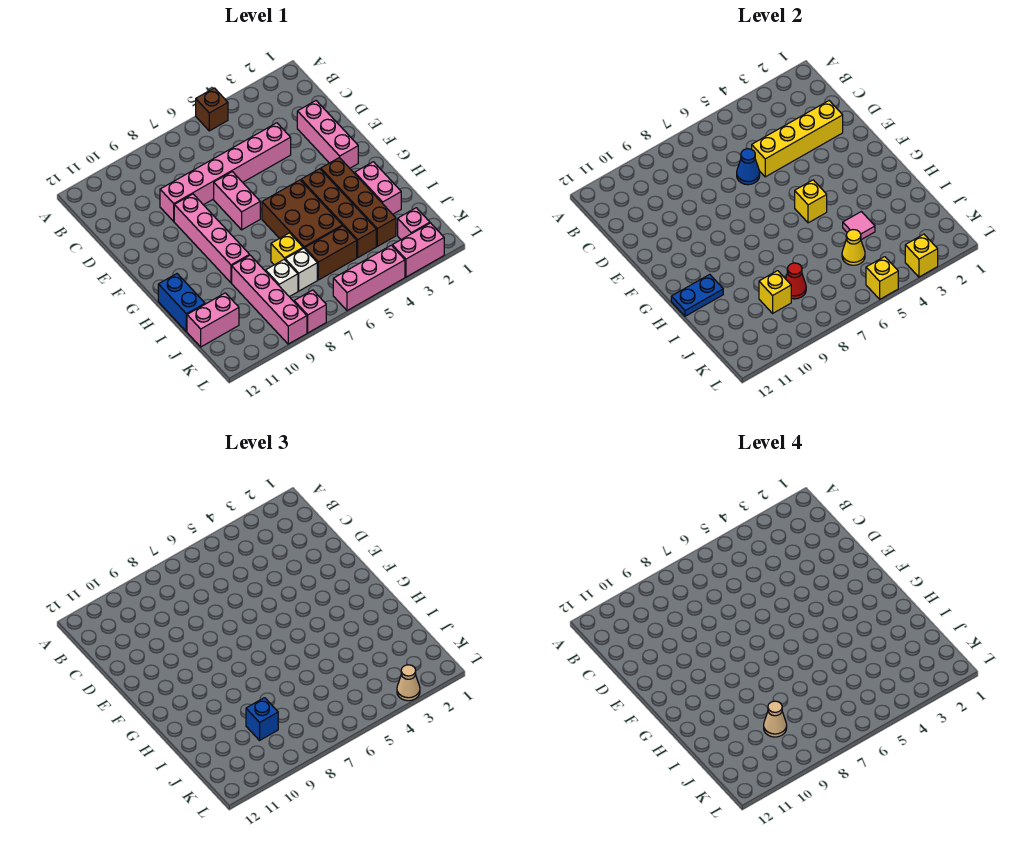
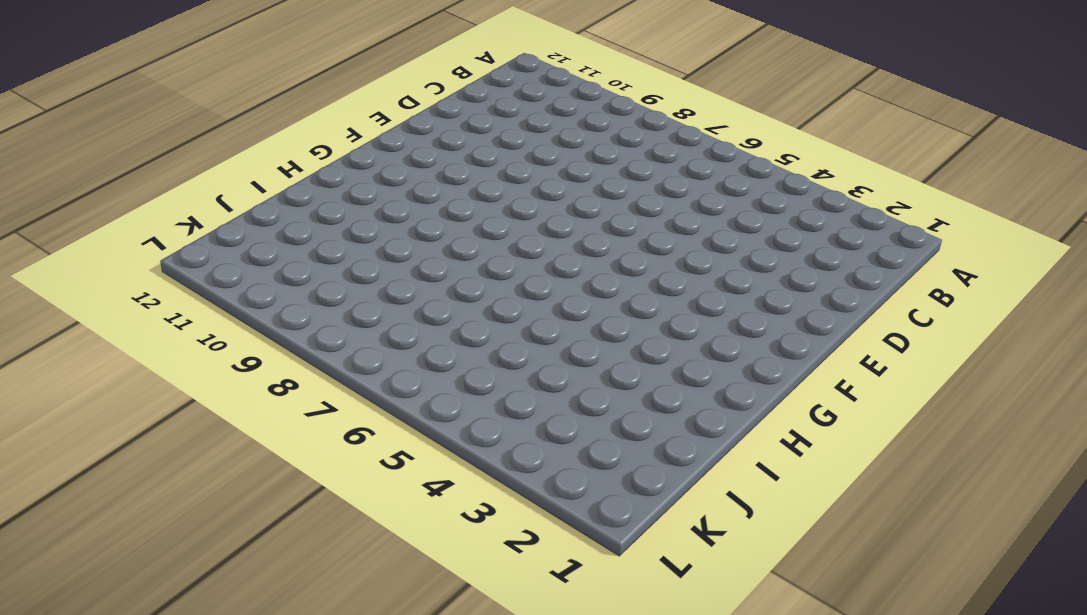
none -> brown 1x1 brick [196,88,228,131]
none -> pink 1x3 brick [297,101,358,168]
none -> pink 1x6 brick [160,123,291,221]
none -> pink 1x2 brick [214,172,260,230]

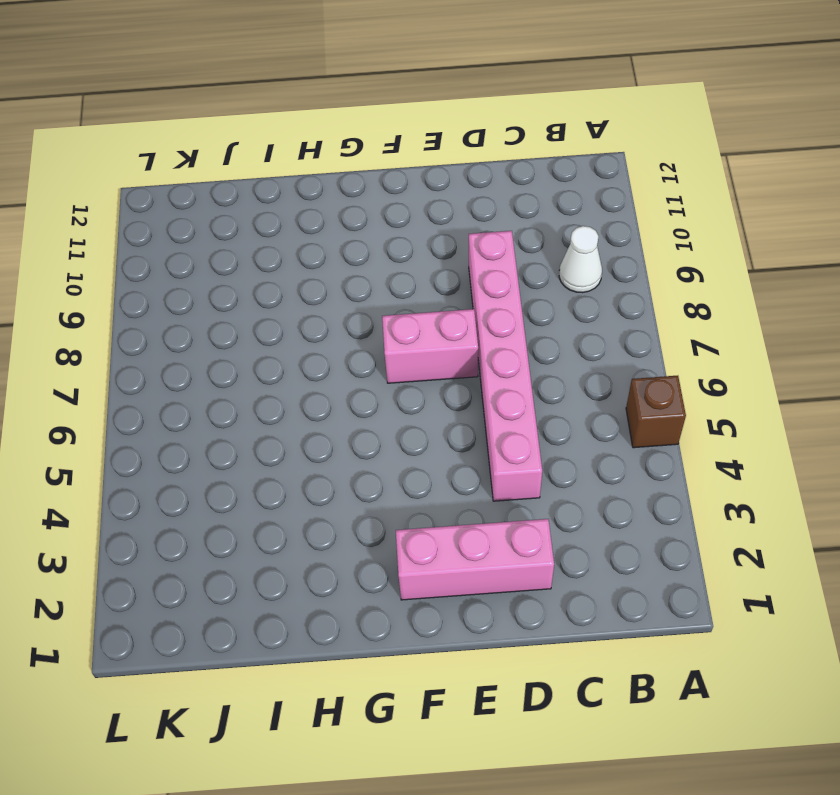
white 1x1 cone [559,226,602,293] -> none
none -> pink 1x4 brick [174,194,250,283]
none -> brown 1x4 brick [321,157,396,246]
none -> brown 1x4 brick [301,169,376,257]
none -> brown 2x3 brick [262,180,342,249]

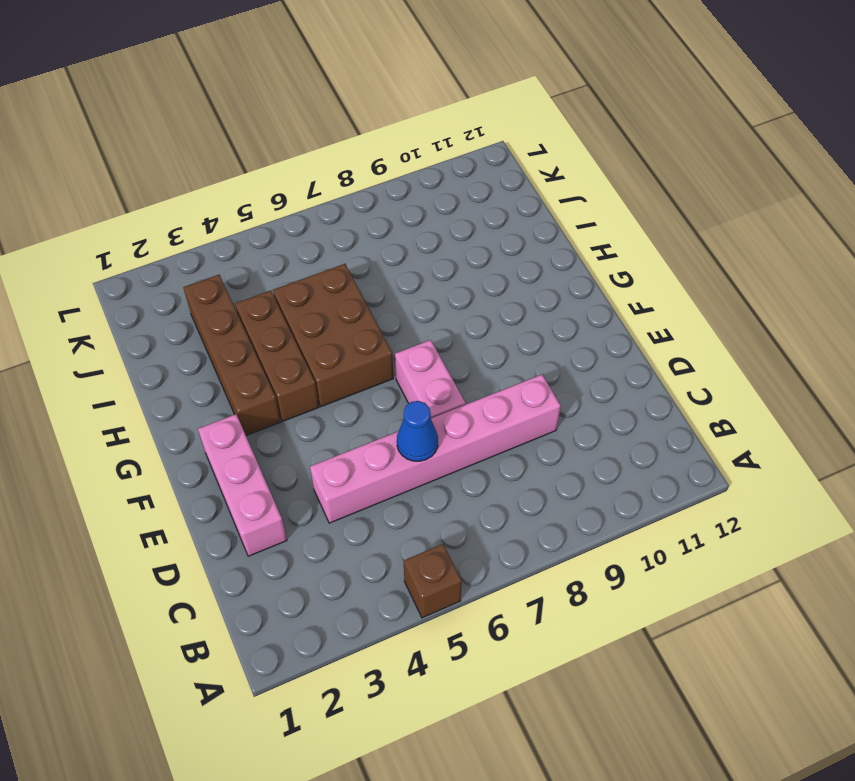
brown 1x3 brick [235,290,319,421] -> brown 1x4 brick [301,169,376,257]
none -> pink 1x4 brick [174,194,250,283]
none -> pink 1x2 brick [355,162,401,214]
none -> blue 1x2 brick [158,274,205,332]
none -> yellow 1x1 brick [271,233,303,265]

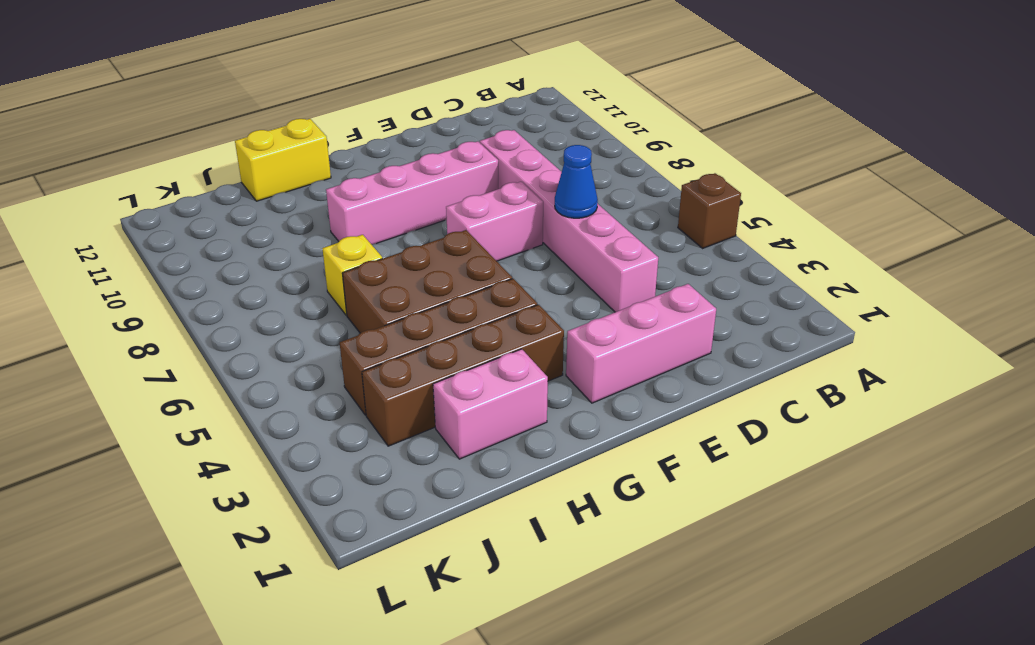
yellow 1x2 brick [235,119,331,201] -> blue 1x2 brick [158,274,205,332]
none -> pink 1x4 brick [232,255,307,344]
none -> brown 1x2 brick [305,226,357,280]
none -> white 1x1 brick [285,248,317,291]
none -> white 1x1 brick [266,260,298,297]

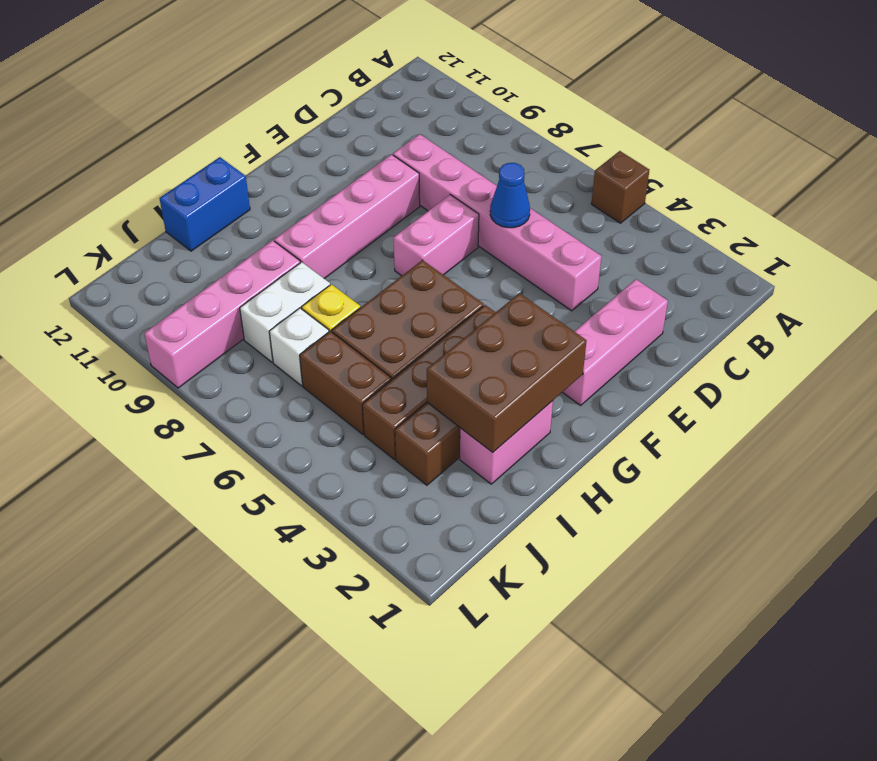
brown 2x3 brick [427,293,586,452] -> none
white 1x2 brick [240,262,330,362] -> white 1x1 brick [266,260,298,297]
none -> pink 1x2 brick [187,293,239,347]
none -> pink 1x1 brick [398,208,430,239]
none -> pink 1x2 brick [392,223,444,277]
none -> pink 1x3 brick [333,245,405,311]

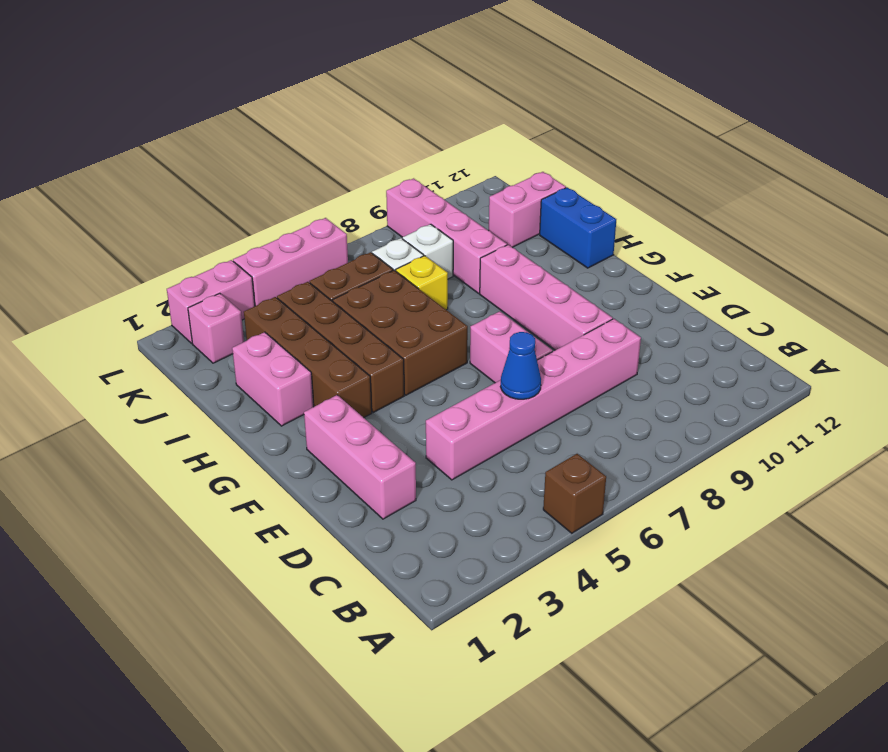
none -> pink 1x1 brick [294,290,326,333]
none -> yellow 1x4 brick [752,101,843,177]
none -> yellow 1x1 brick [795,180,827,223]
none -> blue 1x2 plate [671,274,723,316]

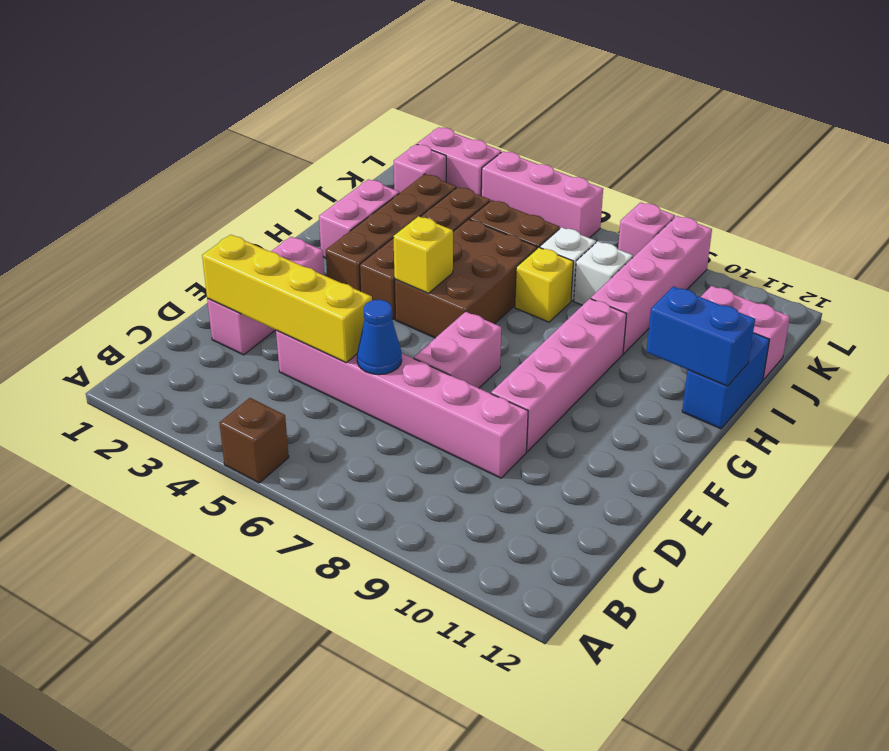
blue 1x2 brick [647,287,755,386] -> blue 1x2 plate [671,274,723,316]
none -> pink 1x1 tile [843,212,875,240]
none -> yellow 1x1 cone [842,230,865,265]
none -> red 1x1 cone [785,263,806,299]
none -> yellow 1x1 brick [759,271,791,313]

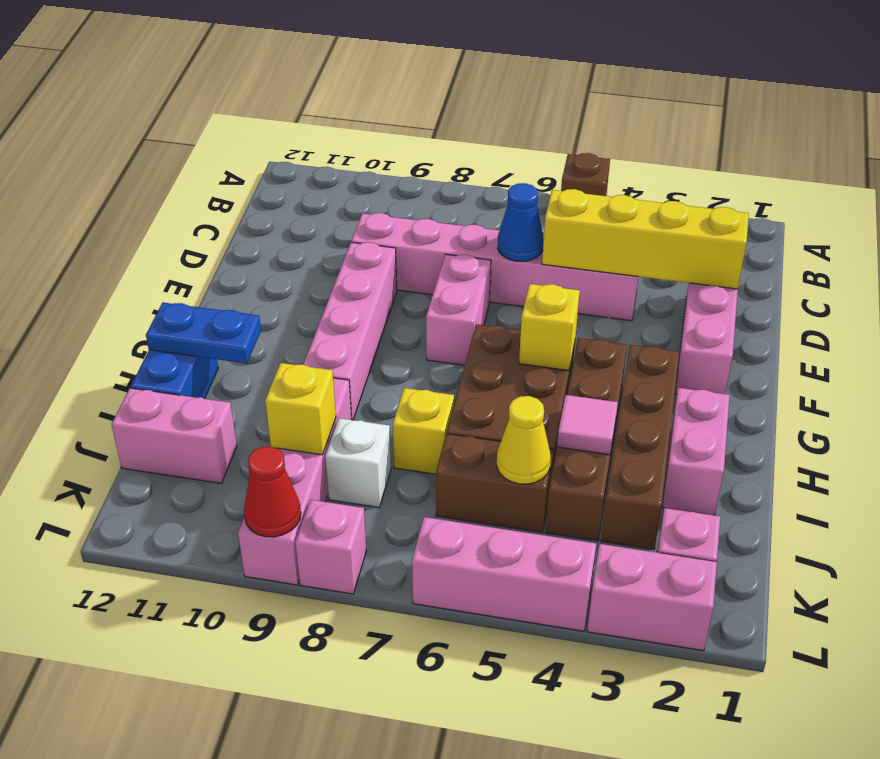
red 1x1 cone [244,446,301,537] -> red 1x1 cone moved to [785,263,806,299]
none -> white 1x1 brick [285,248,317,291]
none -> yellow 1x1 brick [905,234,938,277]
none -> yellow 1x1 brick [866,257,898,299]
none -> blue 1x1 brick [246,698,278,740]

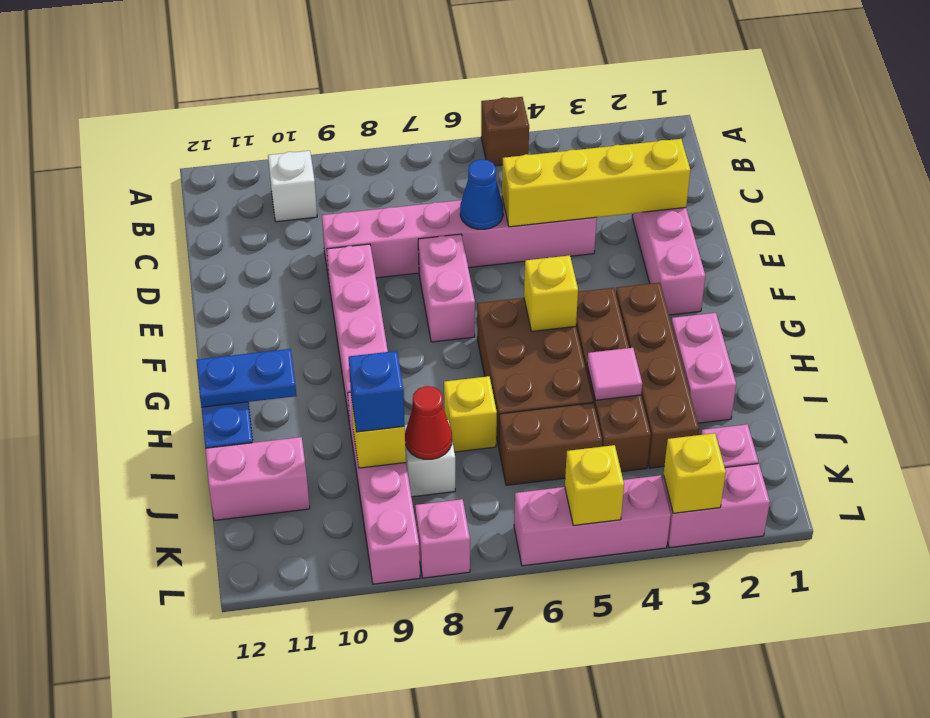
white 1x1 brick [268,151,317,222] -> white 1x1 brick moved to [285,248,317,291]
none -> yellow 1x1 cone [842,230,865,265]
none -> tan 1x1 cone [397,665,420,701]
none -> tan 1x1 cone [764,701,787,737]

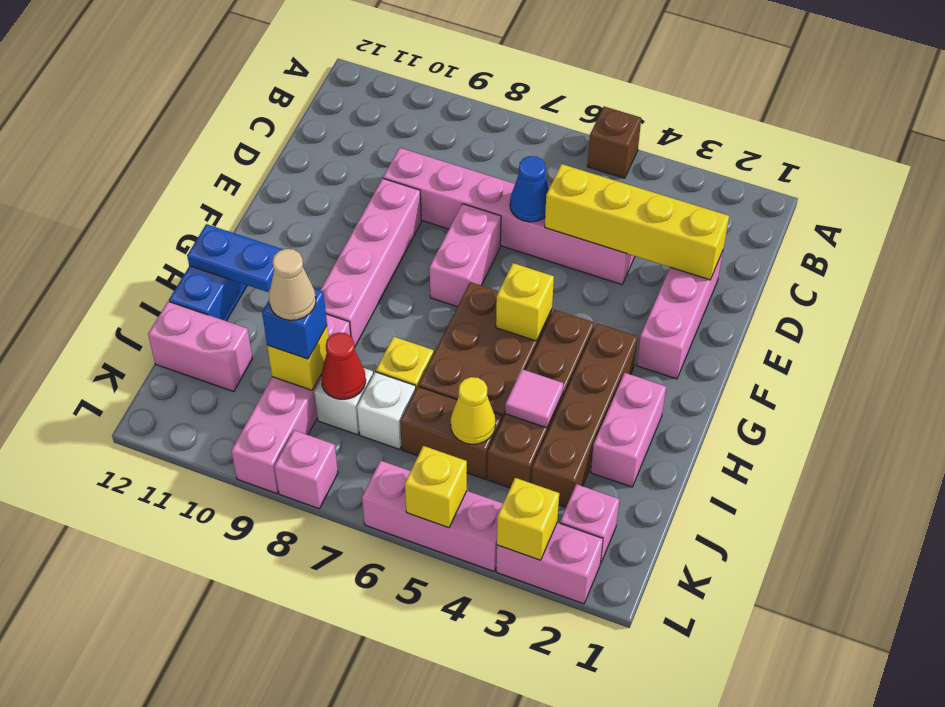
none -> tan 1x1 cone [397,665,420,701]

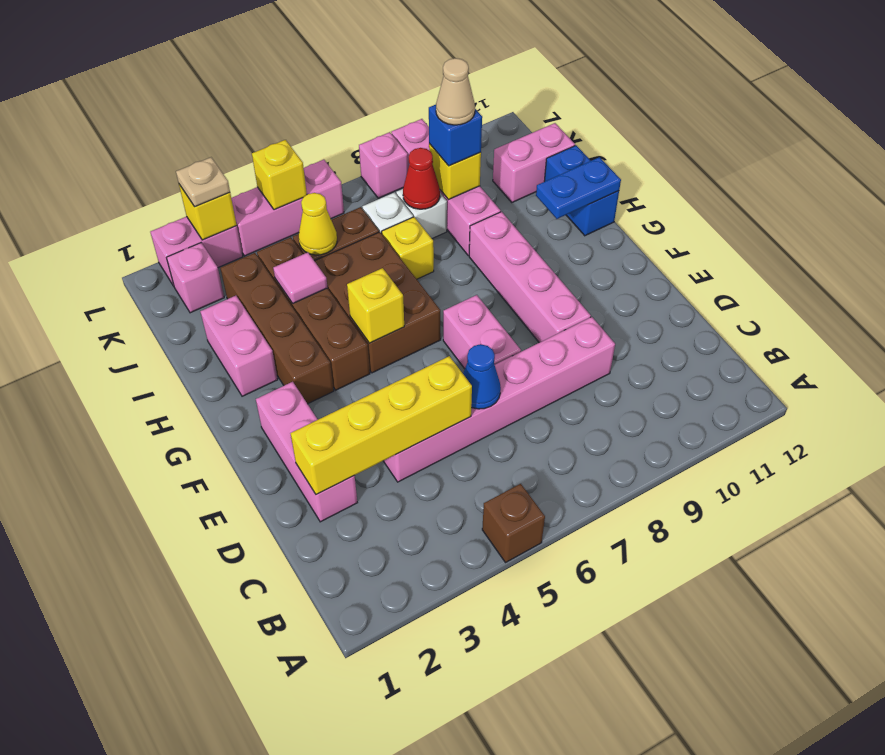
tan 1x1 plate [176,157,230,207] -> tan 1x1 cone [397,665,420,701]

